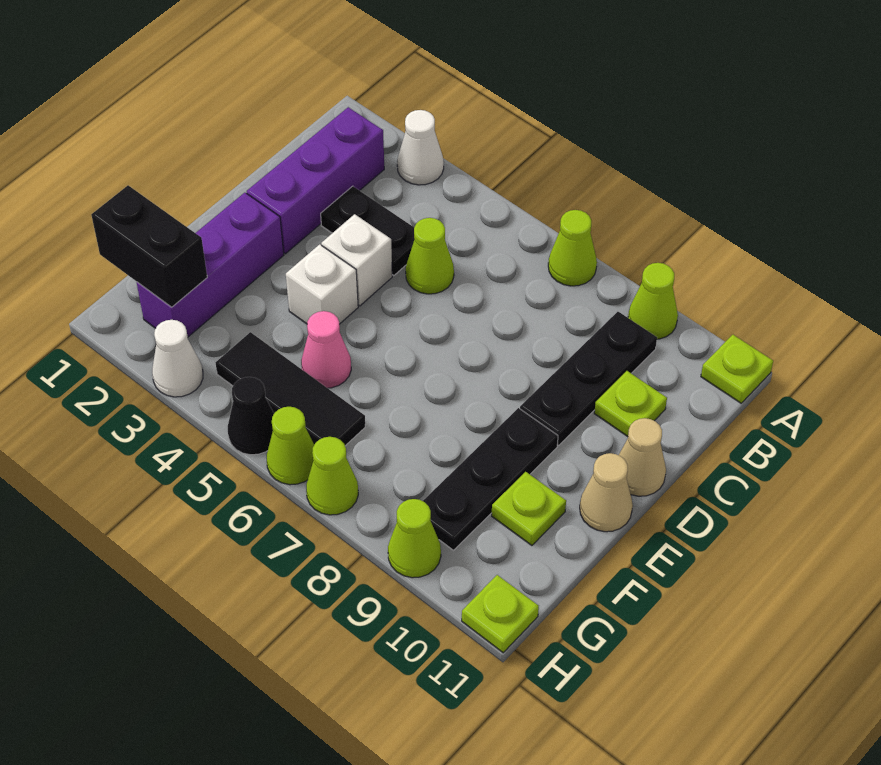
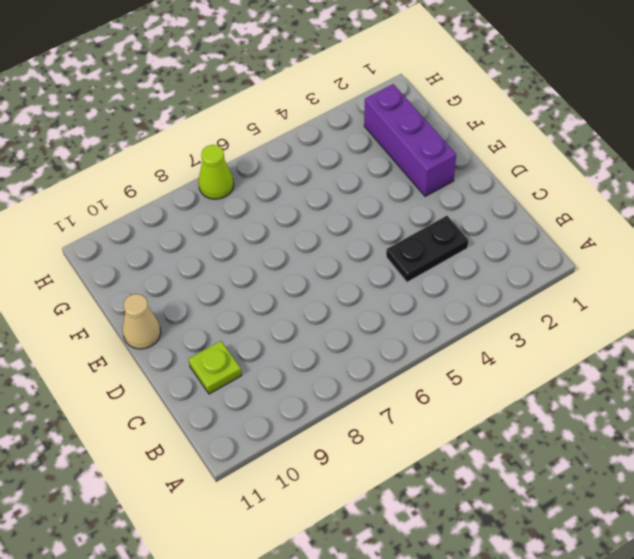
none -> white 1x1 cone [397,110,444,185]
none -> lime 1x1 cone [548,210,597,286]
none -> lime 1x1 cone [628,263,678,339]

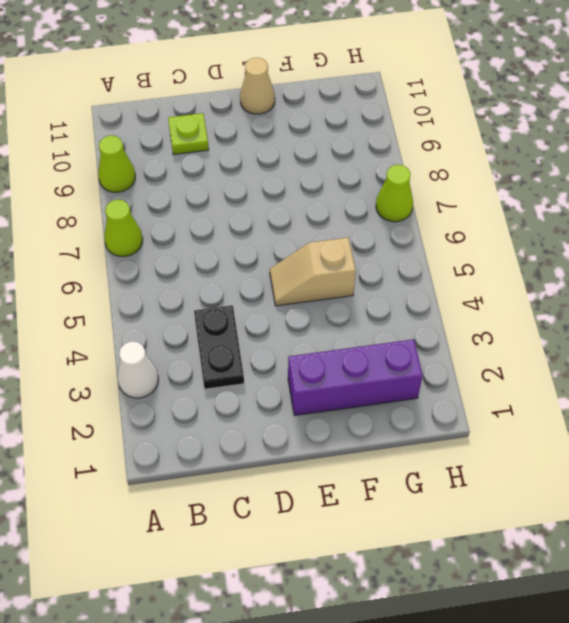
tan 1x2 slope [270,238,356,306] -> pink 1x1 cone [301,311,351,388]
none -> lime 1x1 plate [701,335,773,403]
none -> purple 1x3 brick [247,107,384,254]
none -> black 1x3 plate [520,312,657,445]

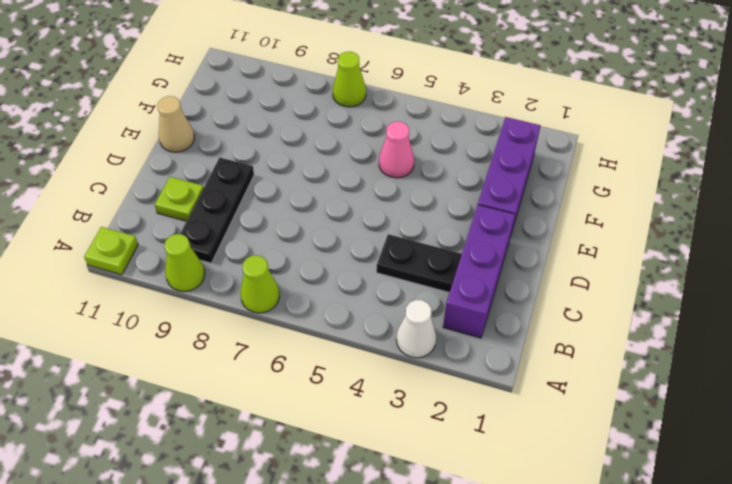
none -> lime 1x1 cone [406,218,454,294]
none -> white 1x1 brick [321,214,392,306]
none -> tan 1x1 cone [619,418,666,496]

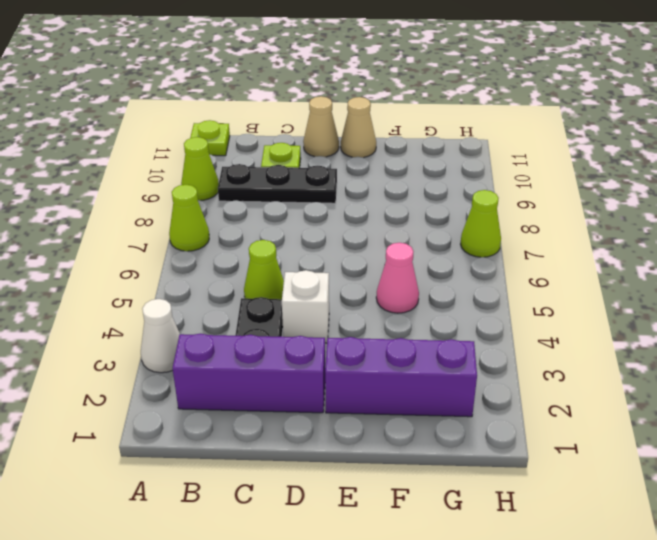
none -> white 1x1 brick [286,244,358,324]
none -> black 1x3 plate [423,408,558,550]
none -> lime 1x1 plate [492,472,566,545]

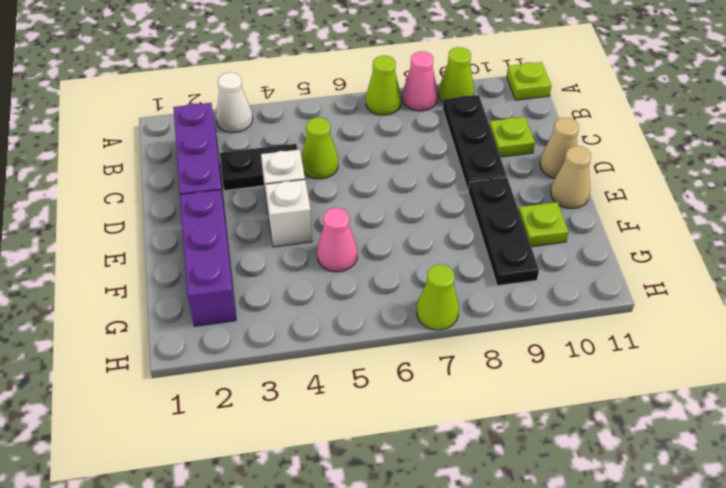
pink 1x1 cone [402,51,438,111] -> none
none -> black 1x3 tile [216,332,365,446]
none -> white 1x1 cone [152,320,203,397]
none -> black 1x1 cone [228,377,274,455]

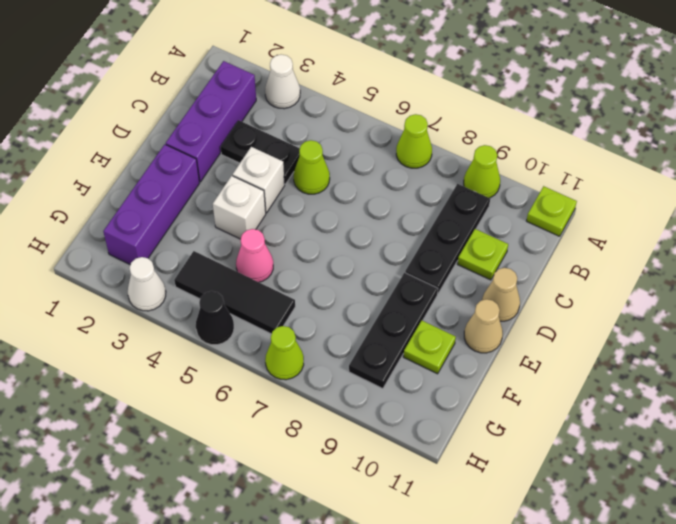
none -> lime 1x1 cone [267,407,314,485]
none -> lime 1x1 cone [388,499,441,578]
none -> lime 1x1 plate [462,575,539,653]

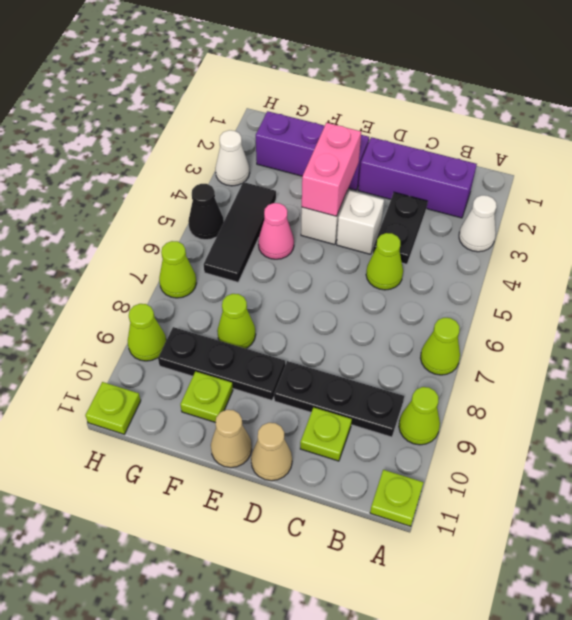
pink 1x2 brick [302,123,361,216] -> none
lime 1x1 cone [217,294,256,349] -> lime 1x1 cone moved to [267,407,314,485]
none -> black 1x2 brick [91,185,207,307]

